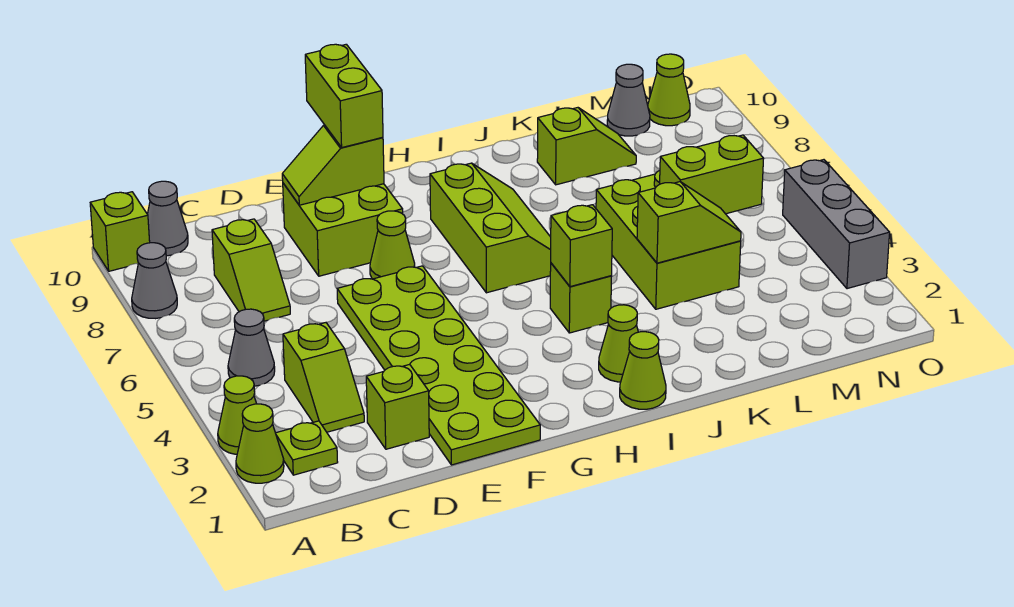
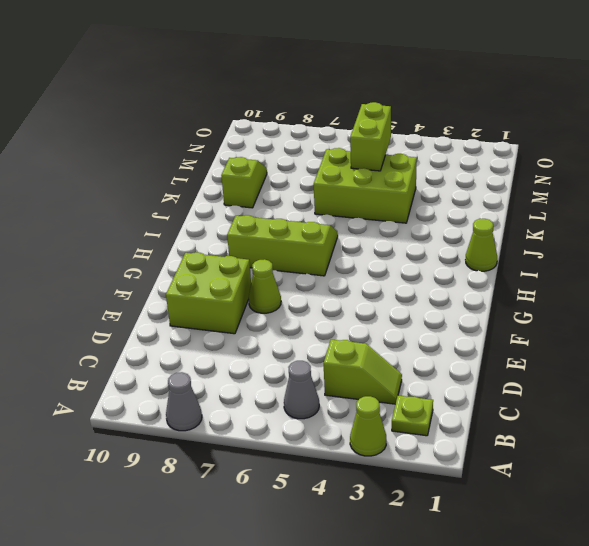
none -> lime 1x1 cone [236,404,284,483]
none -> lime 1x1 brick [90,192,150,271]
none -> grey 1x1 cone [147,181,188,256]

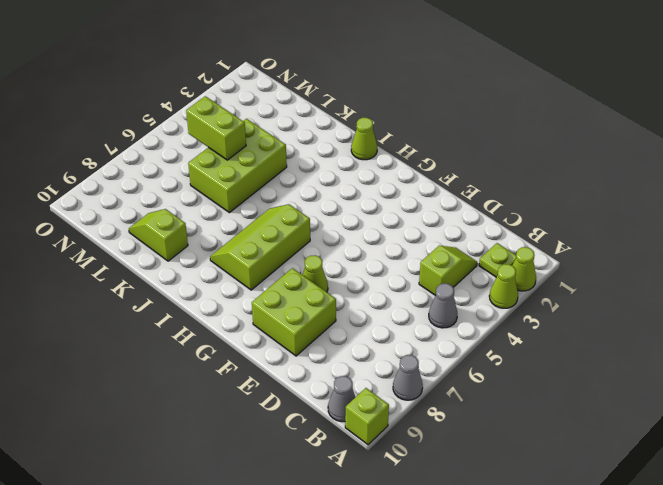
none -> lime 1x2 slope [212,219,290,321]
none -> lime 1x1 brick [366,364,429,449]
none -> lime 2x6 plate [337,266,540,465]

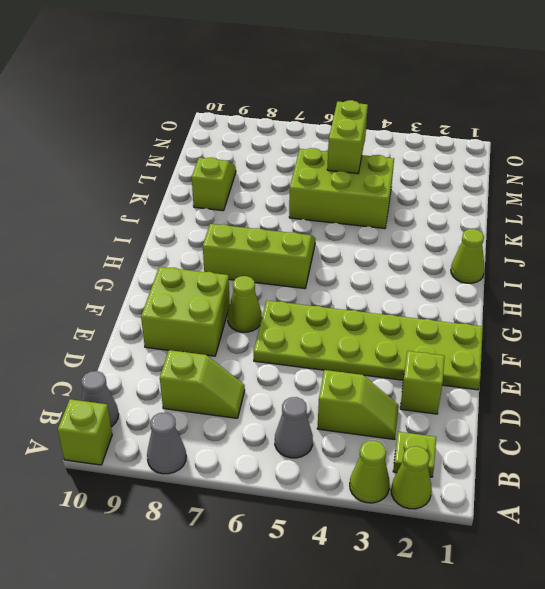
none -> lime 1x1 cone [599,305,638,382]
none -> lime 1x1 brick [550,263,612,333]
none -> grey 1x1 cone [607,64,650,136]

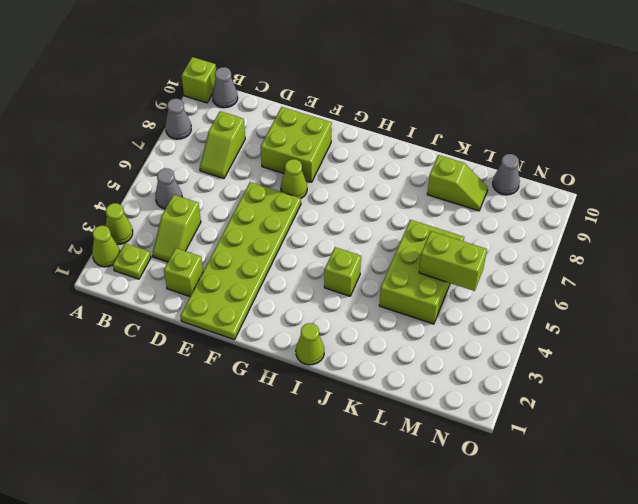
none -> lime 2x3 slope [430,163,551,293]
none -> lime 1x1 cone [599,305,638,382]
none -> lime 1x1 cone [648,54,690,126]

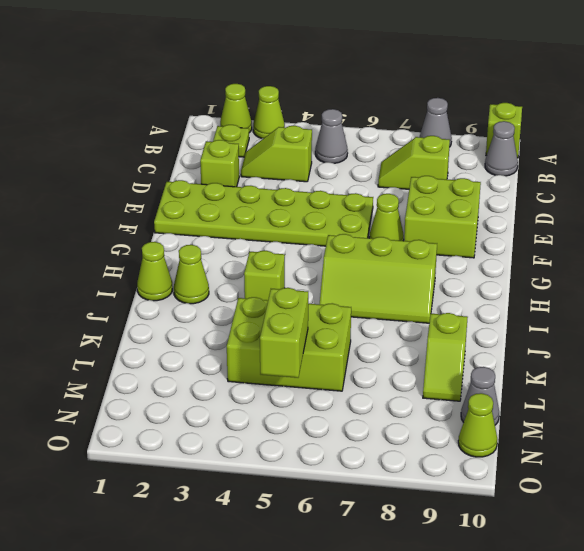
none -> grey 1x3 brick [783,160,890,289]
none -> lime 1x2 slope [282,125,384,205]
none -> lime 1x1 brick [551,205,612,287]

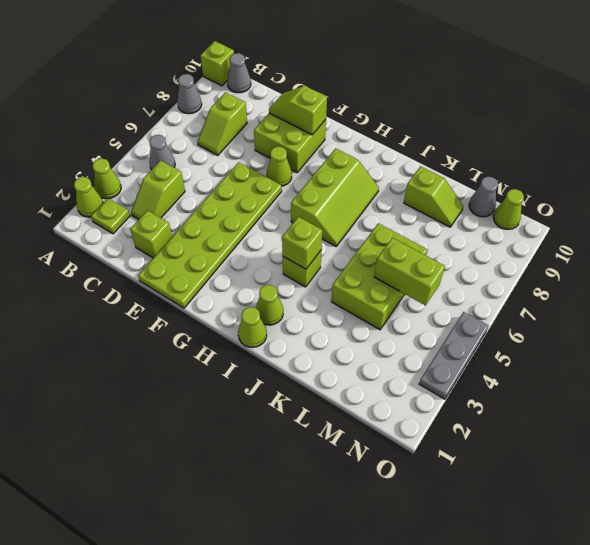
grey 1x3 plate [419,312,489,399] -> grey 1x3 brick [783,160,890,289]
none -> lime 1x2 slope [637,182,741,263]
none -> lime 1x2 brick [305,44,383,147]

